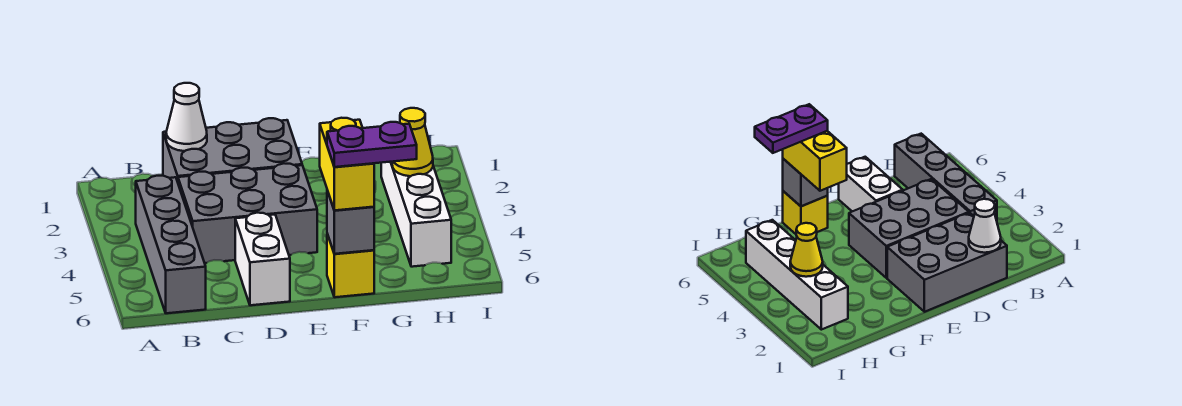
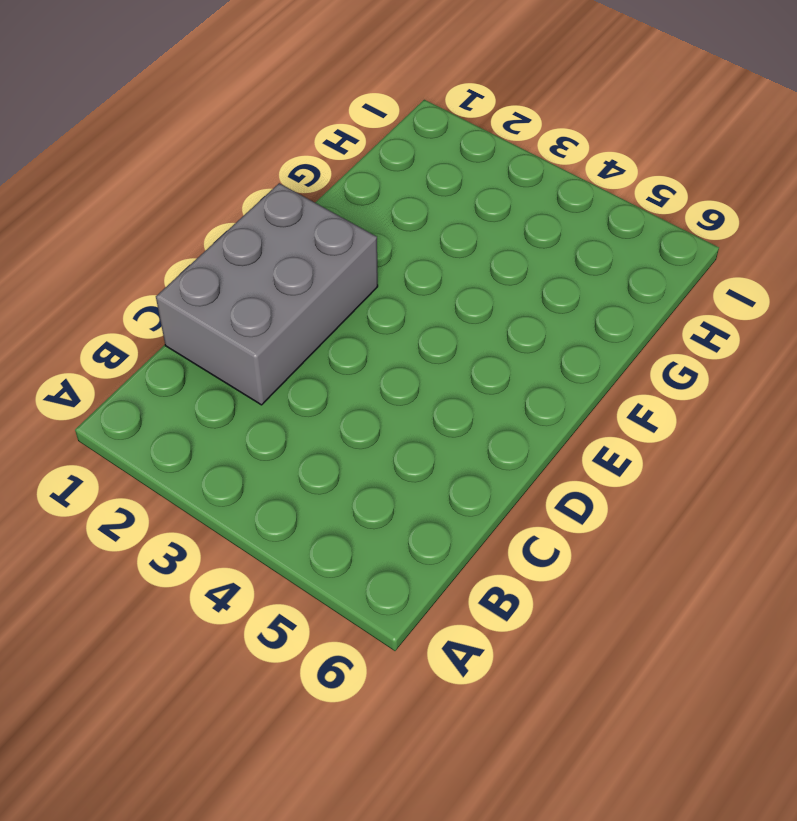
none -> grey 1x4 brick [136,176,206,313]
none -> grey 2x3 brick [178,163,317,263]

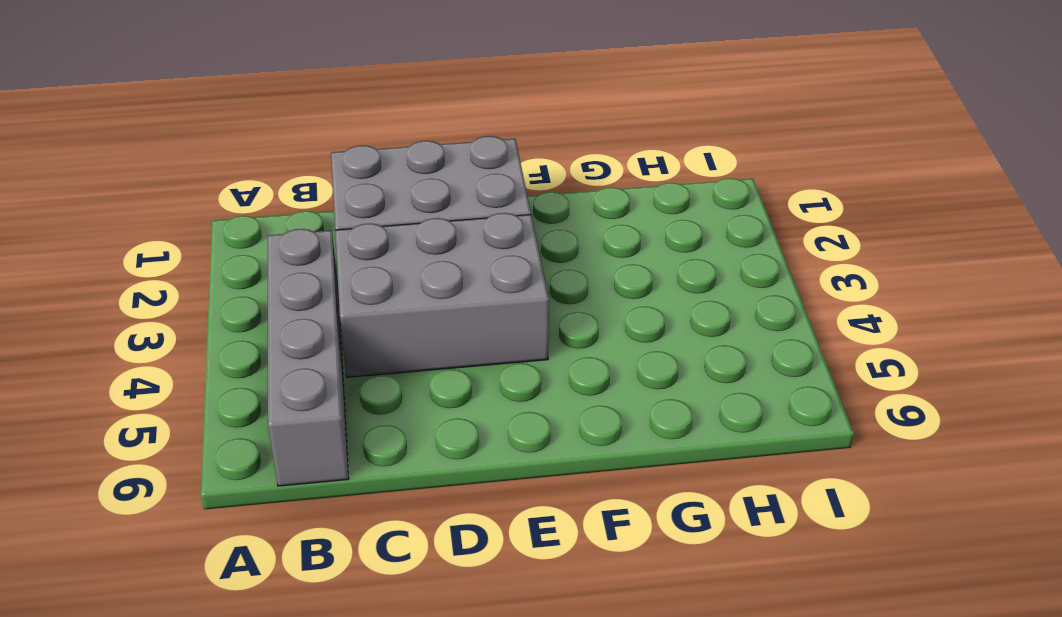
none -> white 1x2 brick [235,213,290,305]
none -> yellow 1x1 brick [327,234,374,297]

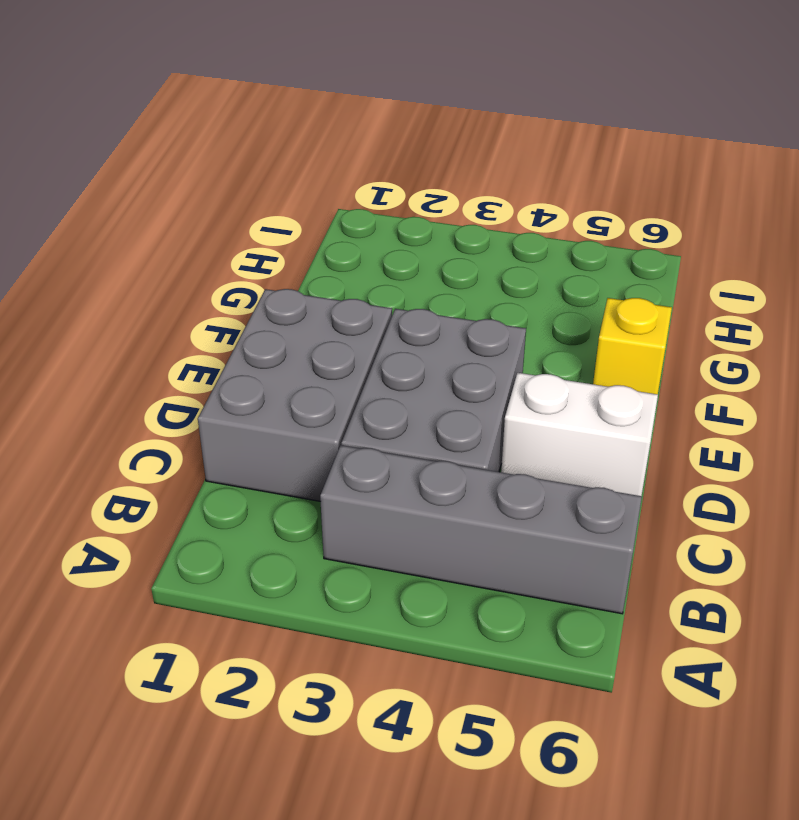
none -> white 1x4 brick [381,162,451,267]
none -> white 1x1 cone [166,83,207,151]

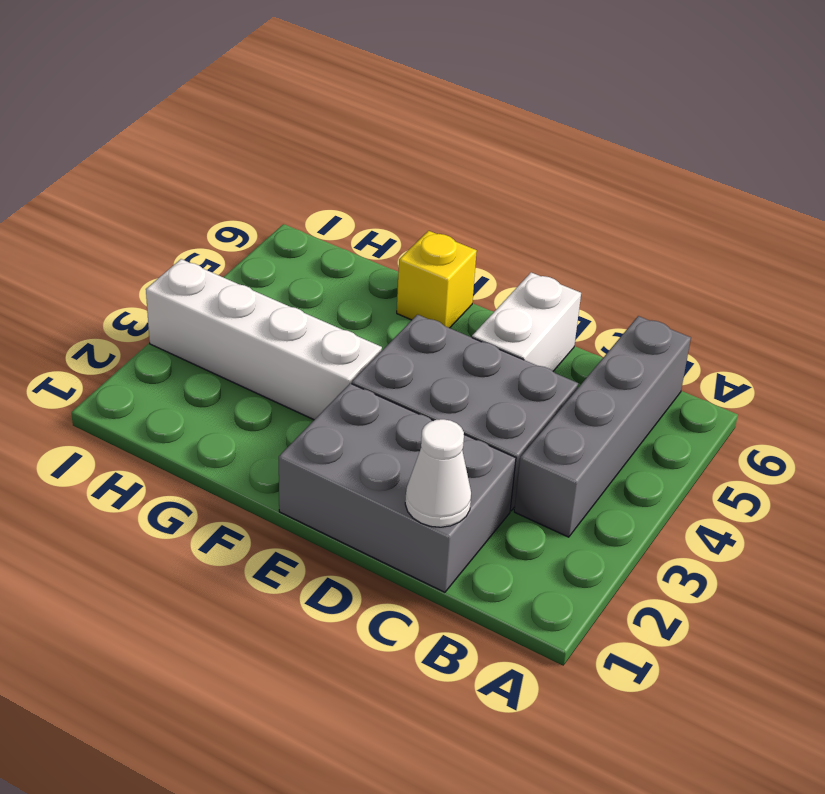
white 1x4 brick [146,259,382,420] -> white 1x4 brick turned to [381,162,451,267]
none -> grey 1x1 brick [327,190,374,254]
none -> yellow 1x1 cone [392,108,433,176]

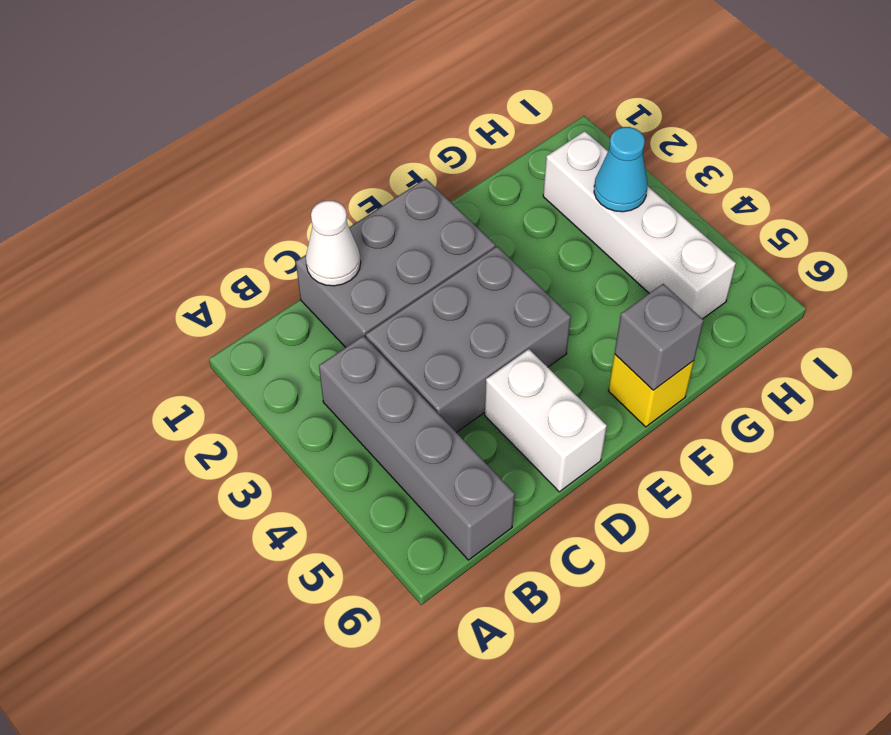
cyan 1x1 cone [594,127,647,212] -> yellow 1x1 cone [392,108,433,176]
none -> yellow 1x2 brick [320,118,374,210]
none -> purple 1x2 plate [327,122,417,167]

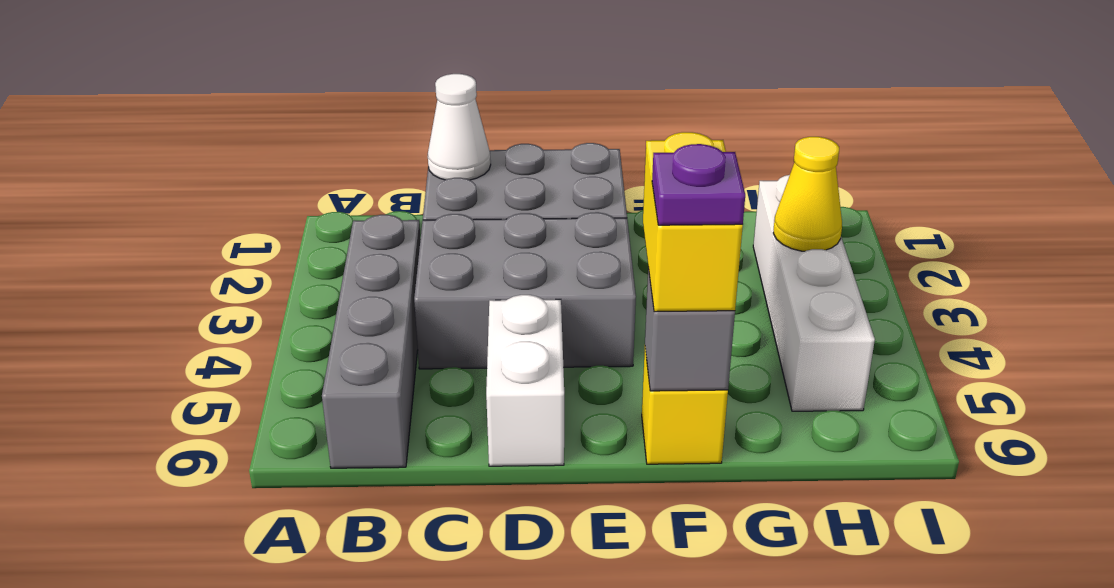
purple 1x1 plate [652,144,745,225] -> purple 1x2 plate [327,122,417,167]

